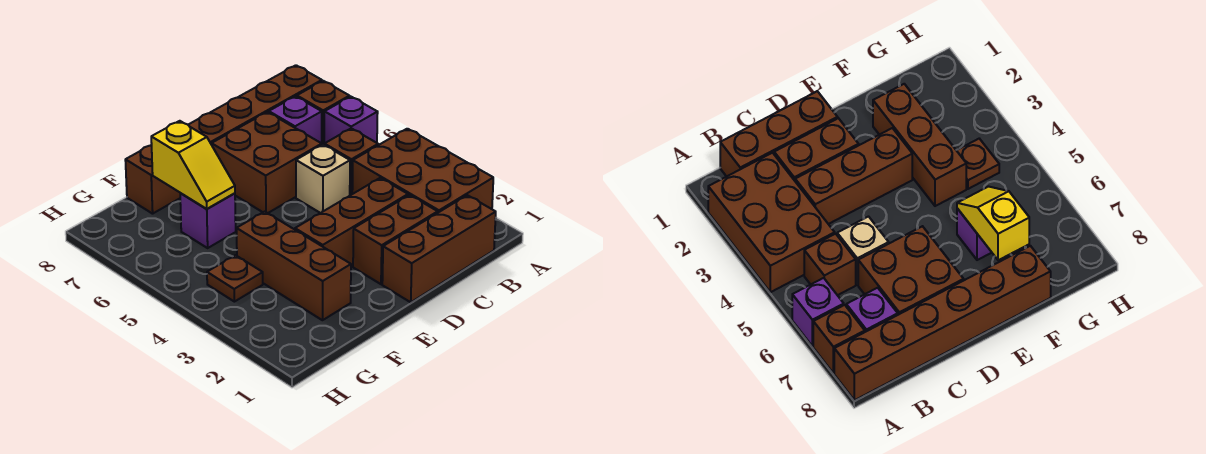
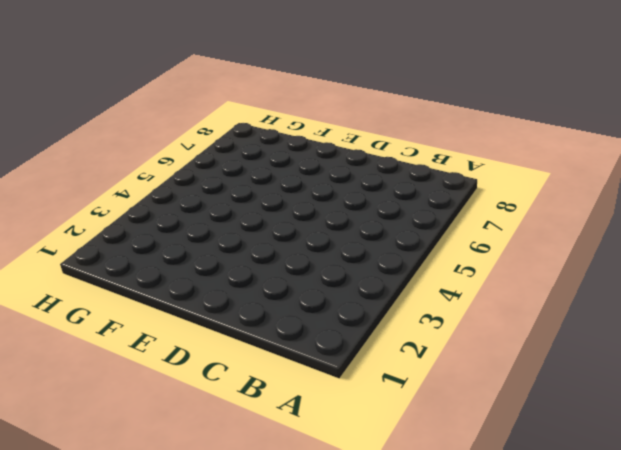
none -> brown 2x3 brick [352,129,493,213]
none -> purple 1x1 brick [324,97,378,144]
none -> brown 1x1 brick [297,81,350,145]

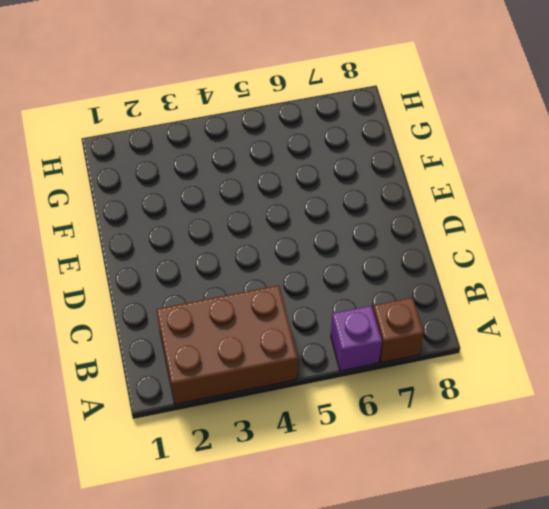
none -> brown 1x6 brick [125,65,322,214]
none -> brown 1x3 brick [382,195,496,302]
none -> brown 1x1 brick [324,128,378,195]

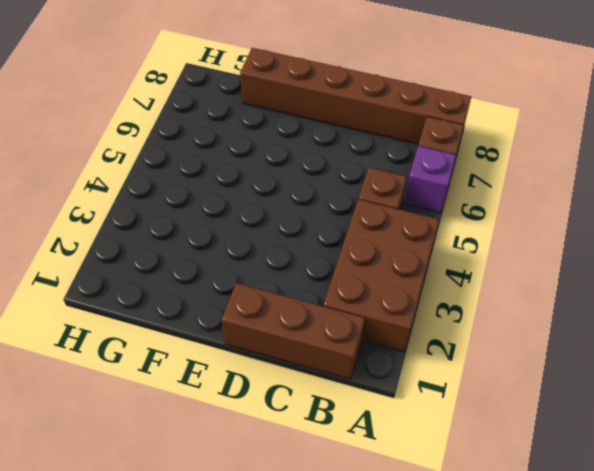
none -> purple 1x1 brick [269,96,322,143]
none -> brown 1x2 brick [353,195,438,284]
none -> brown 1x3 brick [295,178,408,267]

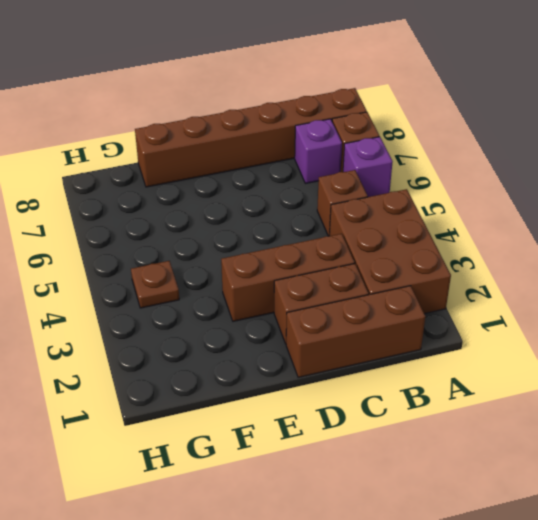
none -> tan 1x1 brick [296,145,350,213]
none -> brown 2x2 brick [212,112,322,213]
none -> brown 1x3 brick [237,212,351,320]

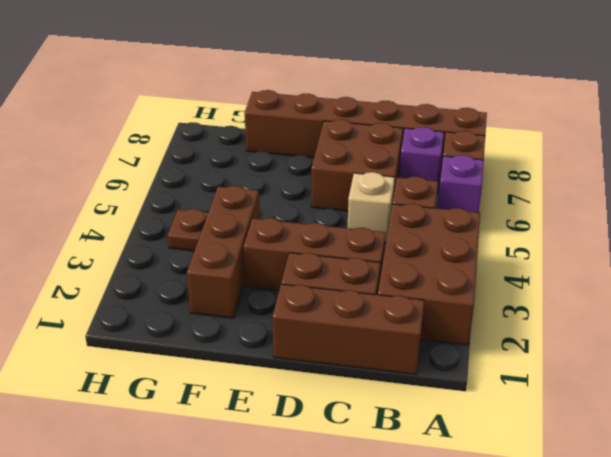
none -> purple 1x1 brick [180,193,236,248]
none -> yellow 1x2 slope [151,121,235,209]

